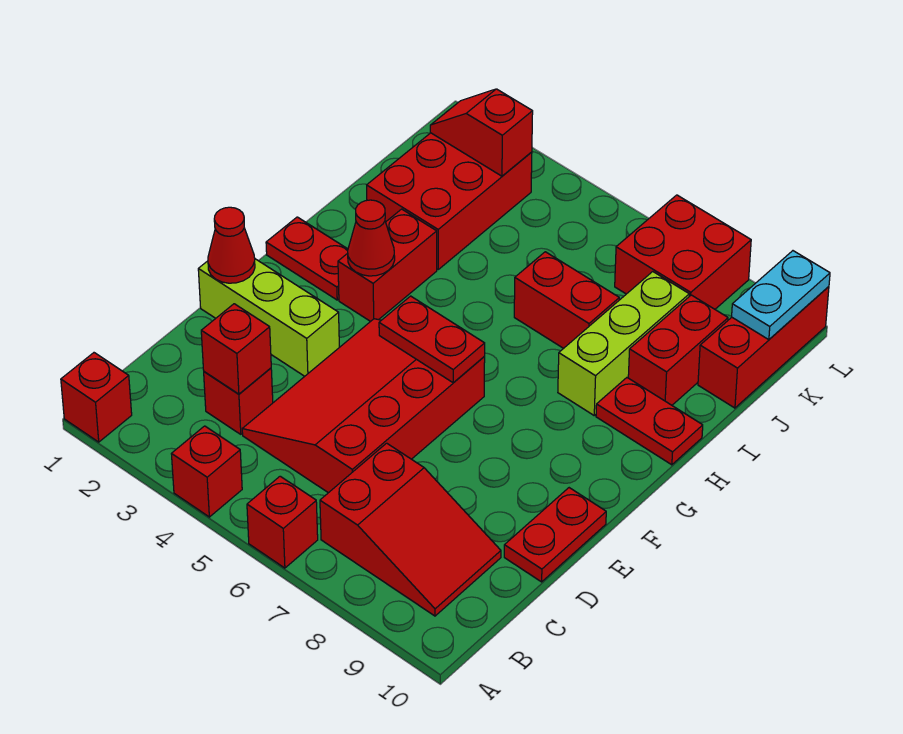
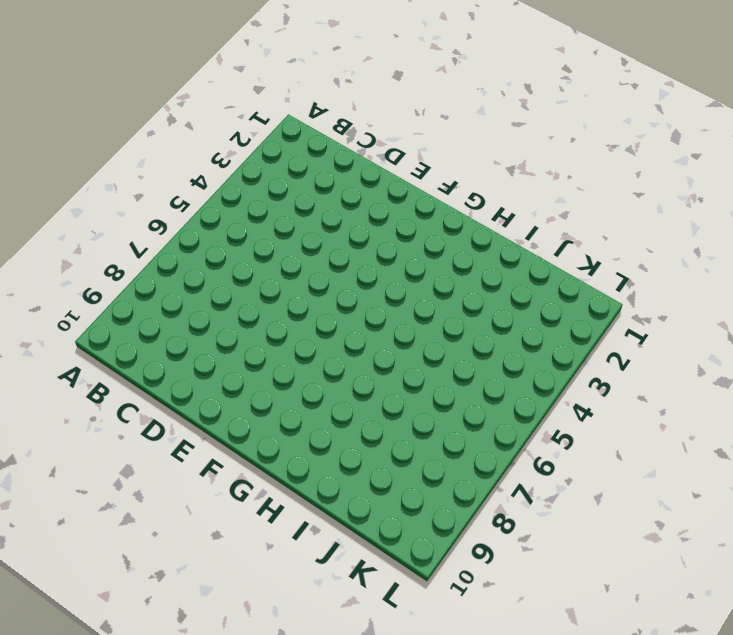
none -> red 1x1 brick [61,353,132,442]
none -> red 1x1 brick [172,426,242,517]
none -> red 1x1 brick [247,476,318,568]

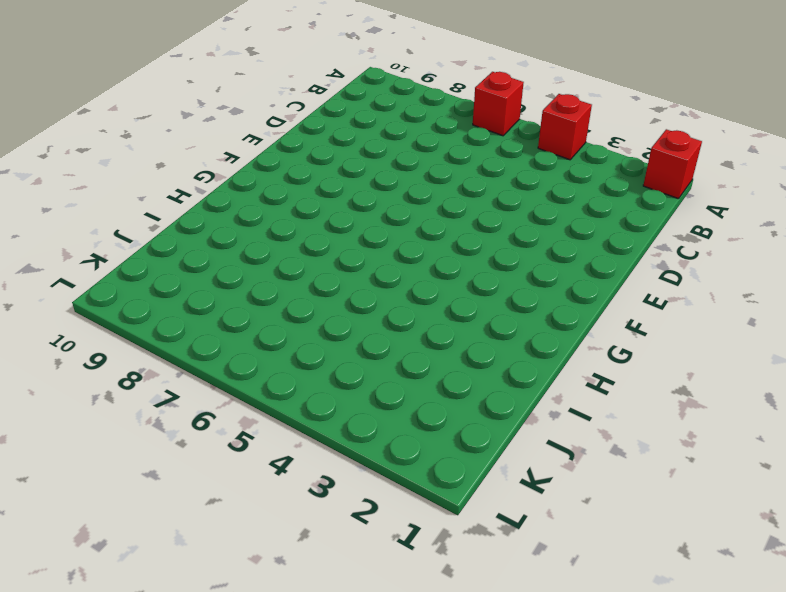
none -> red 2x3 slope [320,443,501,616]
none -> red 1x1 brick [204,368,273,434]
none -> red 3x4 slope [242,319,485,493]

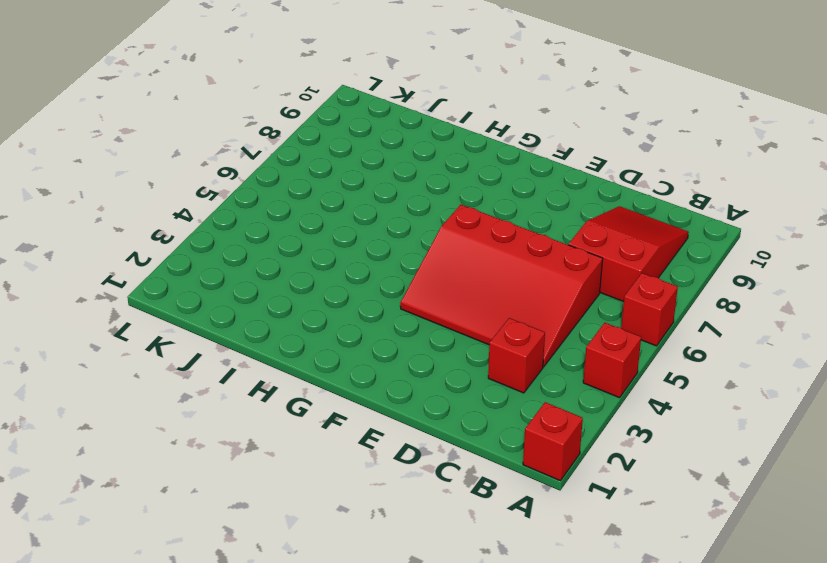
none -> red 1x2 plate [504,488,606,582]
none -> lime 1x3 brick [198,259,339,376]
none -> red 1x2 plate [266,217,348,300]

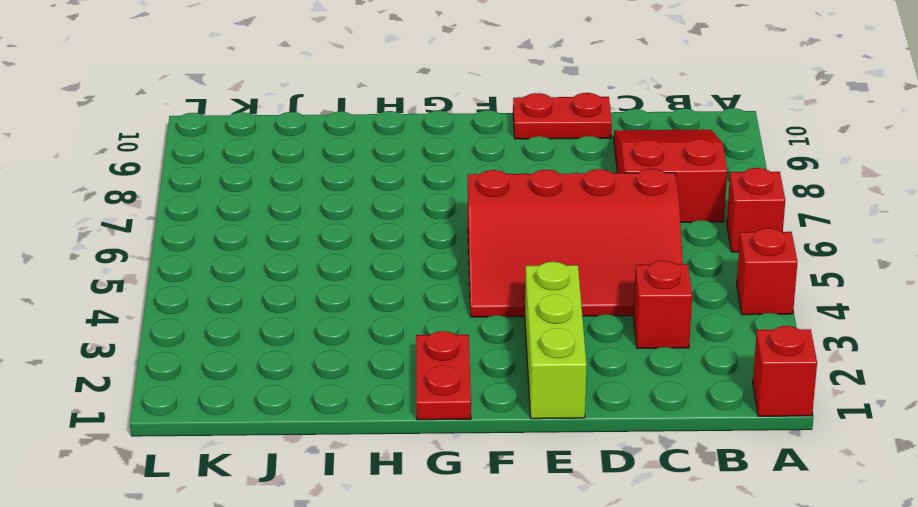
none -> red 1x2 brick [338,209,437,321]
none -> lime 1x3 brick [558,272,689,415]
none -> red 1x2 plate [596,378,703,465]

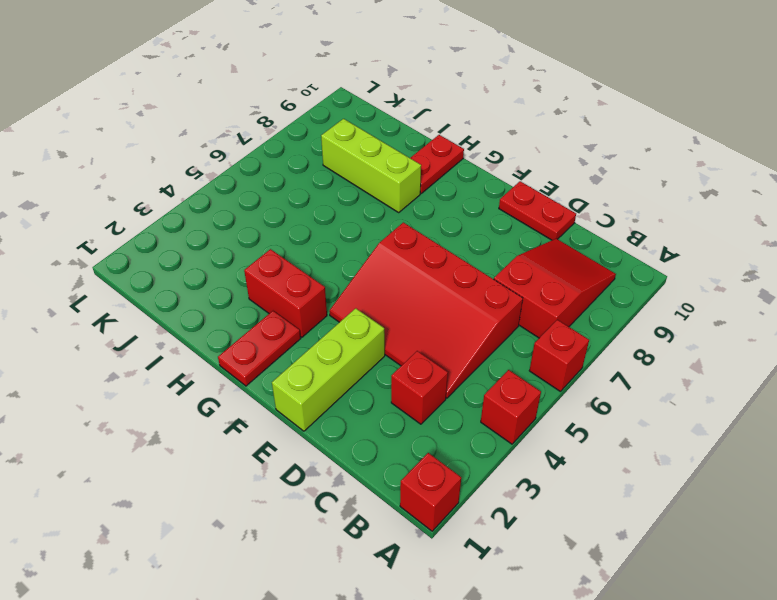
none -> red 2x3 brick [367,133,532,269]
none -> red 1x2 brick [514,252,619,348]
none -> red 1x2 brick [628,295,728,405]

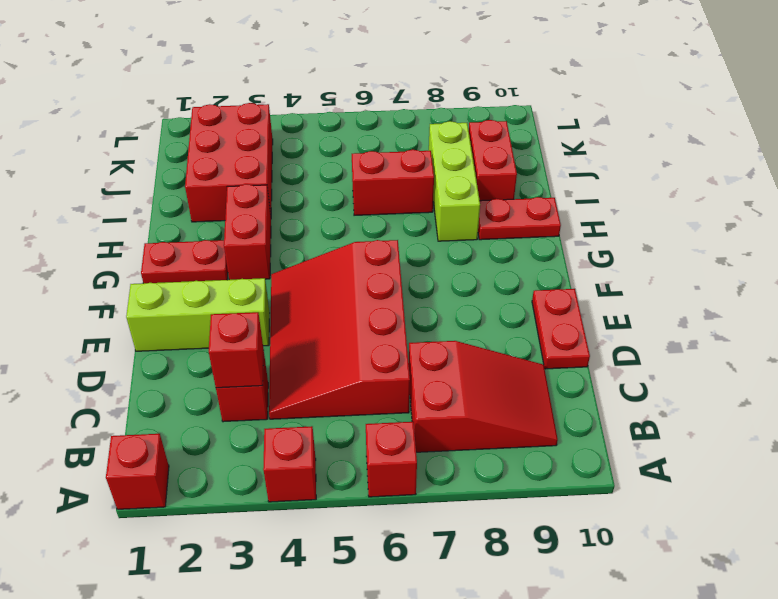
none -> red 1x3 brick [698,287,829,408]
none -> red 2x2 brick [615,195,751,309]
none -> red 1x1 cone [208,207,255,283]

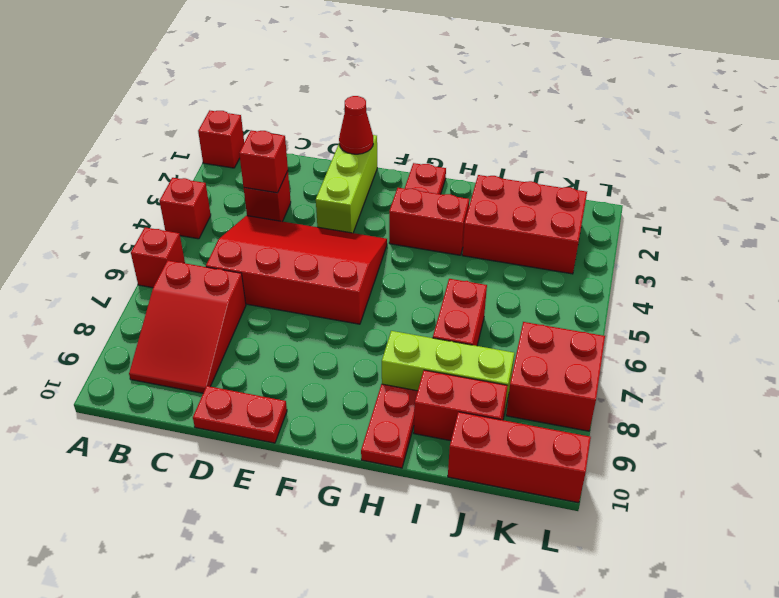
none -> red 1x2 plate [379,296,485,383]
none -> red 1x1 cone [348,200,395,276]
none -> red 1x2 slope [430,89,533,176]

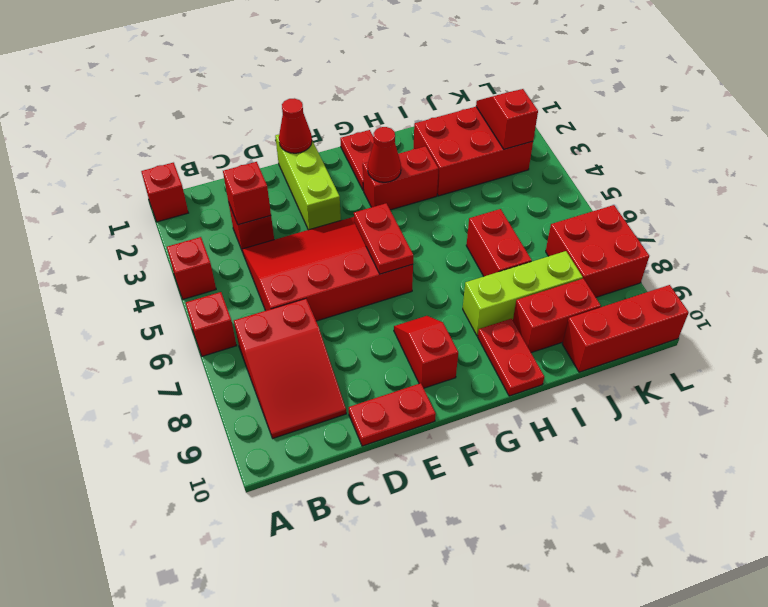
red 1x2 slope [394,316,458,388] -> none
none -> cyan 1x2 plate [732,251,830,340]

